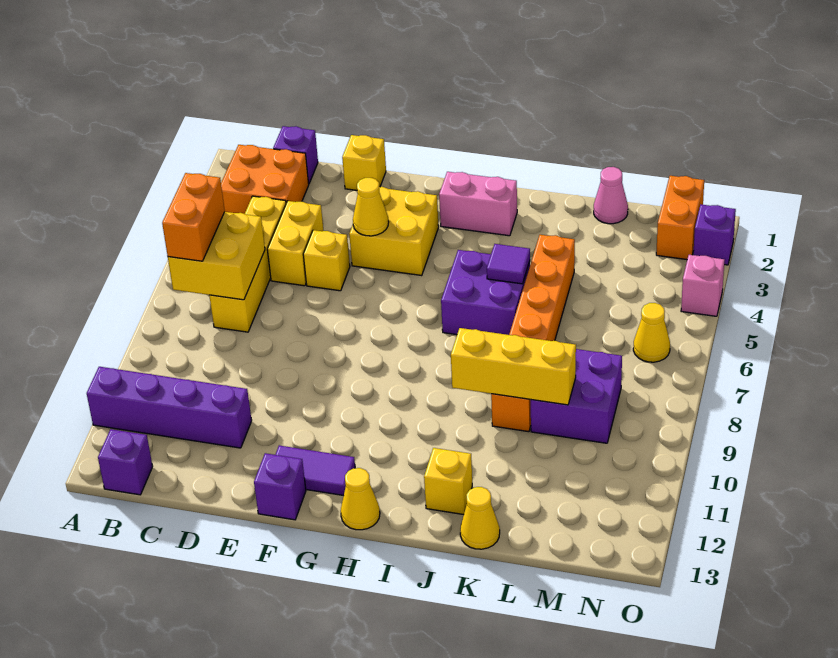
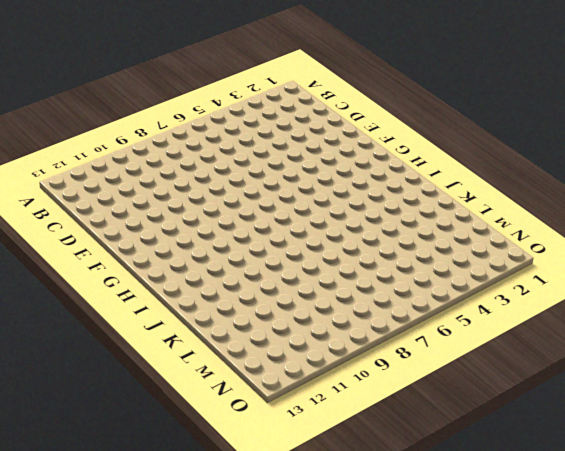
none -> purple 1x4 brick [87,367,252,448]
none -> orange 2x2 brick [221,145,309,214]
none -> purple 1x1 brick [98,429,153,495]

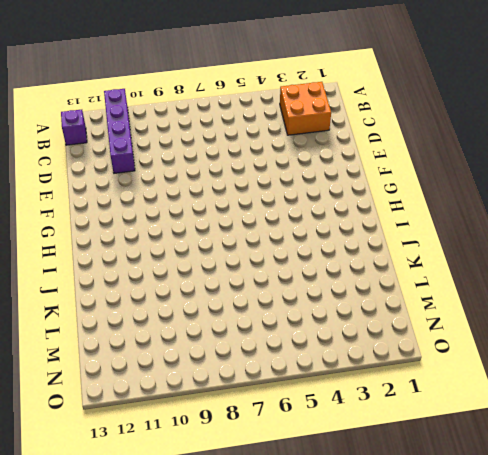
none -> purple 1x1 brick [273,126,318,183]
none -> yellow 1x4 brick [209,196,286,332]
none -> yellow 1x2 brick [267,201,323,286]

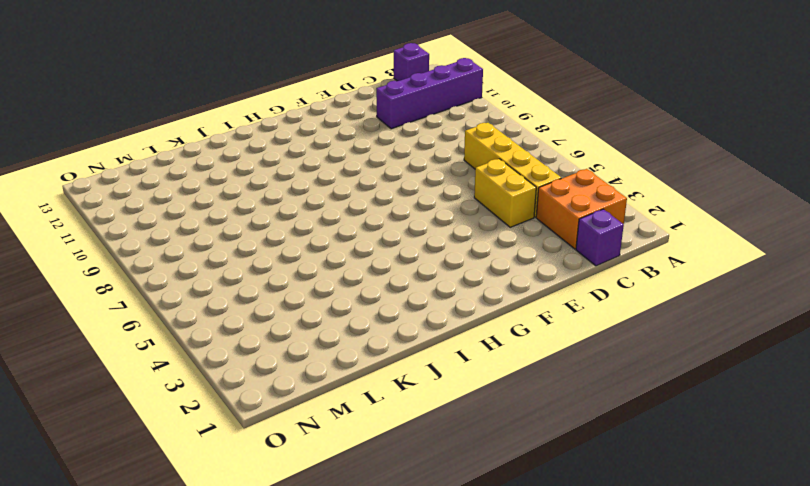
none -> yellow 1x1 brick [342,135,386,190]
none -> yellow 1x1 brick [303,230,350,291]
none -> yellow 2x2 brick [349,187,439,276]

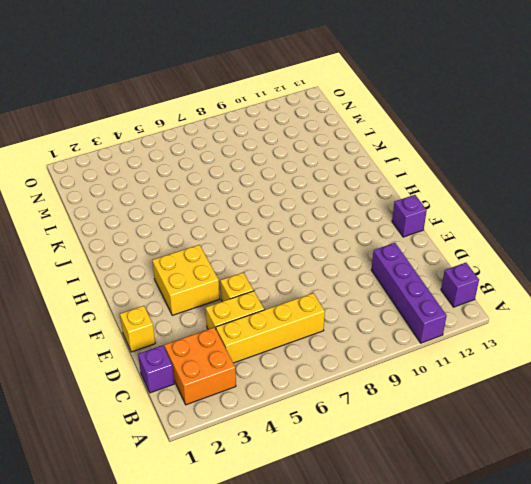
none -> purple 1x2 tile [275,445,355,496]
none -> pink 1x2 brick [439,172,517,236]
none -> yellow 1x1 cone [341,468,380,530]

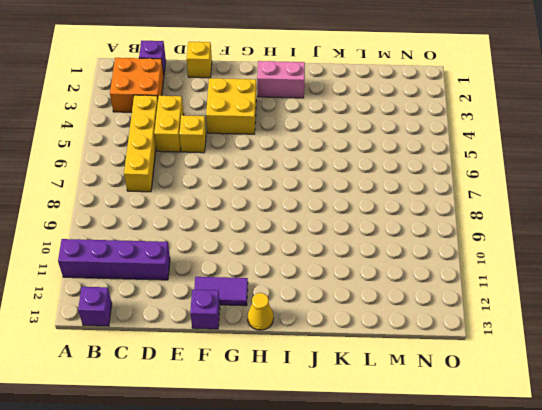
none -> purple 2x2 brick [441,250,530,335]
none -> yellow 1x1 brick [424,448,472,515]
none -> orange 1x6 brick [491,235,575,432]

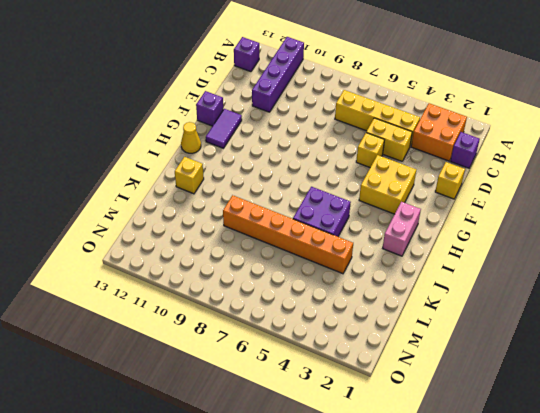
none -> yellow 1x1 cone [460,487,500,549]
none -> pink 1x1 cone [594,167,628,224]
none -> purple 2x2 brick [531,349,622,443]

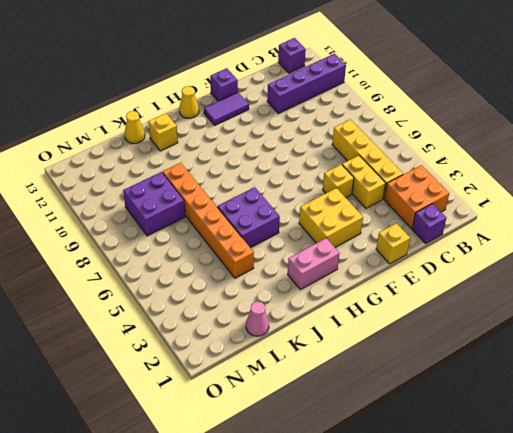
none -> orange 1x2 brick [656,176,704,260]
none -> yellow 1x1 cone [633,303,670,362]
none -> purple 1x1 brick [693,205,736,265]

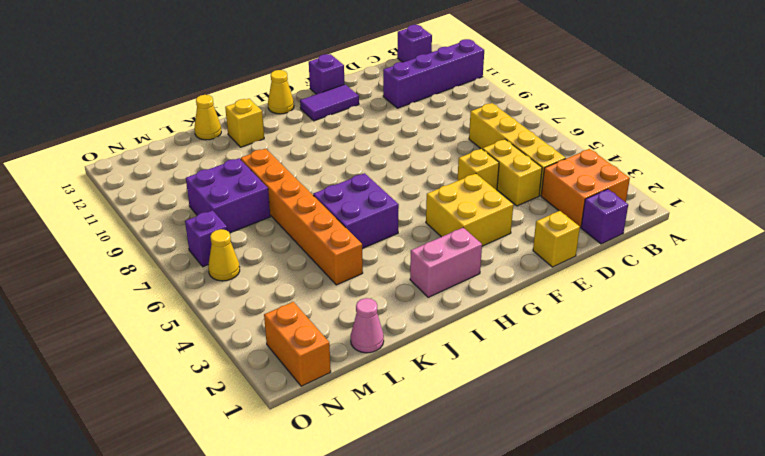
purple 1x1 brick [185,210,227,267] -> purple 1x1 brick moved to [693,205,736,265]
none -> pink 1x1 brick [681,255,725,316]
none -> yellow 2x2 brick [168,212,265,300]
none -> yellow 1x1 cone [353,178,389,236]

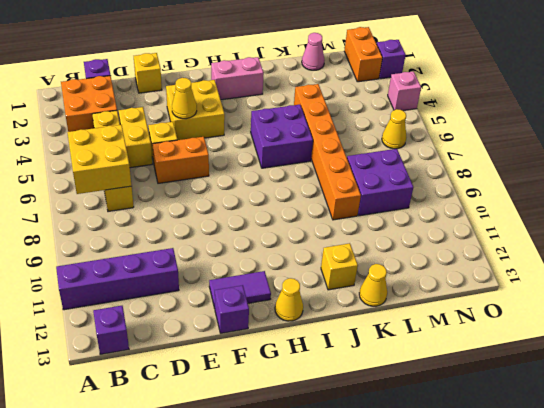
orange 1x2 brick [152,137,209,183] -> orange 1x2 brick turned to [162,173,225,261]
none -> purple 1x1 tile [487,244,530,284]
none -> yellow 1x3 brick [451,328,576,405]

